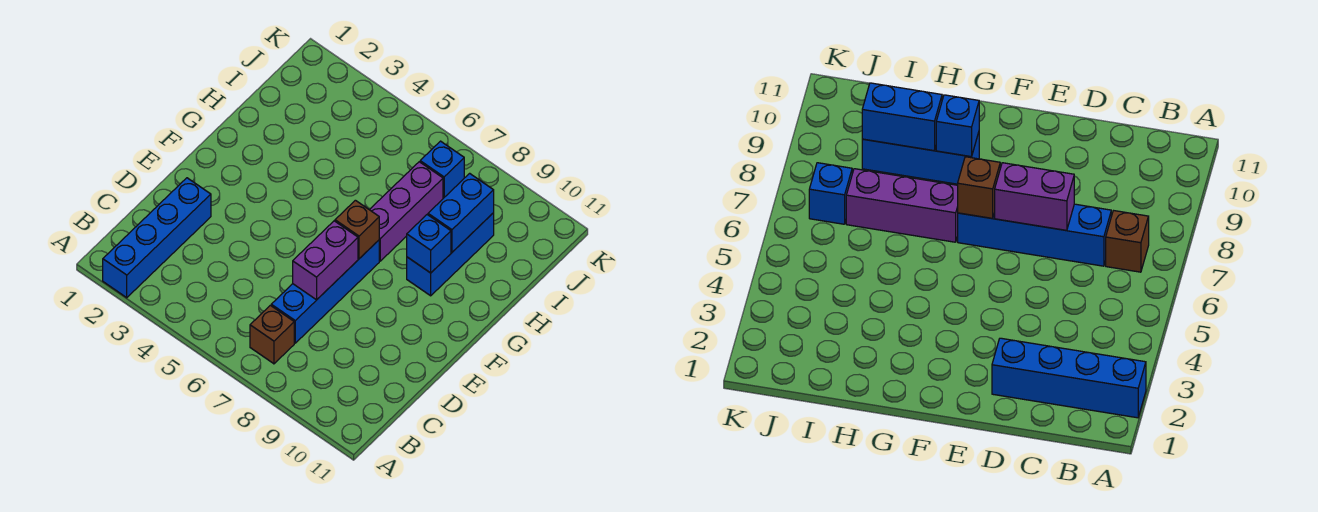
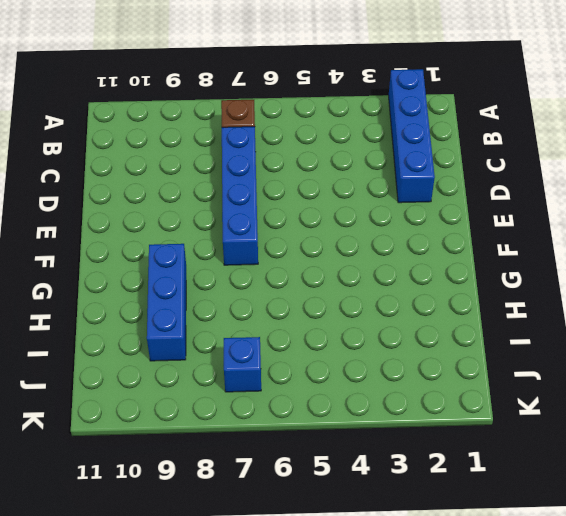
none -> purple 1x3 brick [370,162,443,261]
none -> purple 1x2 brick [293,221,358,300]

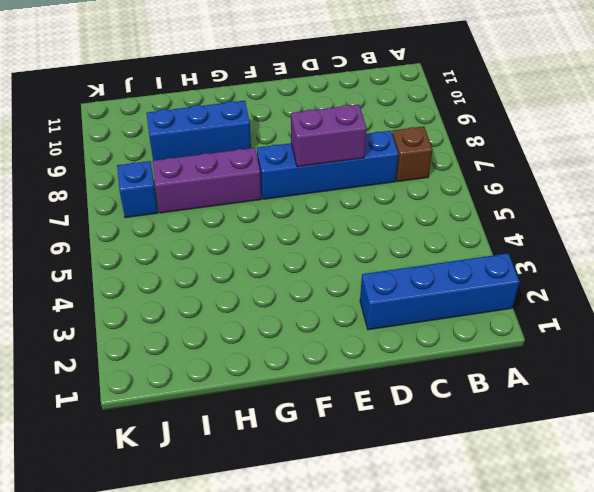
none -> brown 1x1 brick [335,200,379,259]
none -> blue 1x1 brick [407,215,451,273]

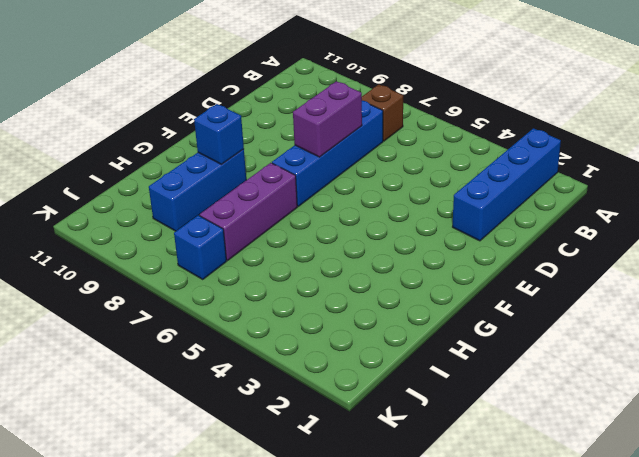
none -> brown 1x1 brick [335,200,379,259]
none -> blue 1x2 brick [428,173,494,252]

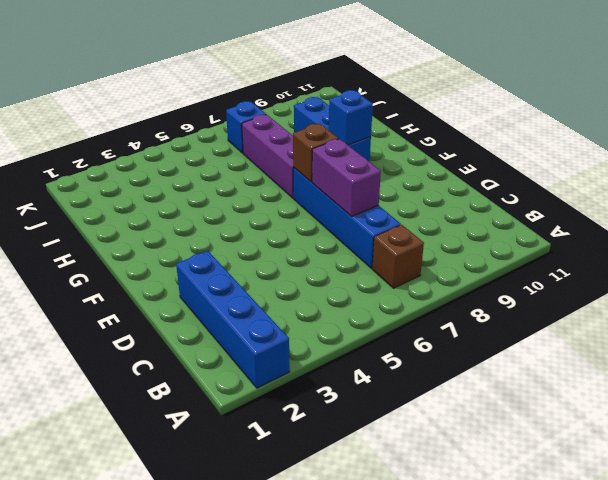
none -> blue 1x2 brick [428,173,494,252]

